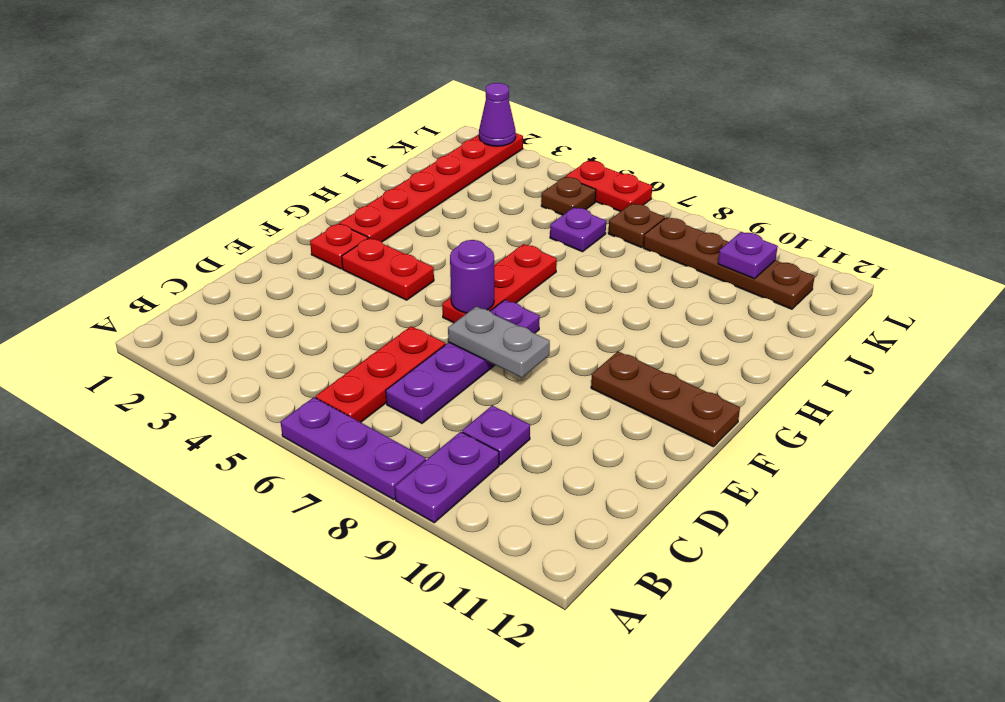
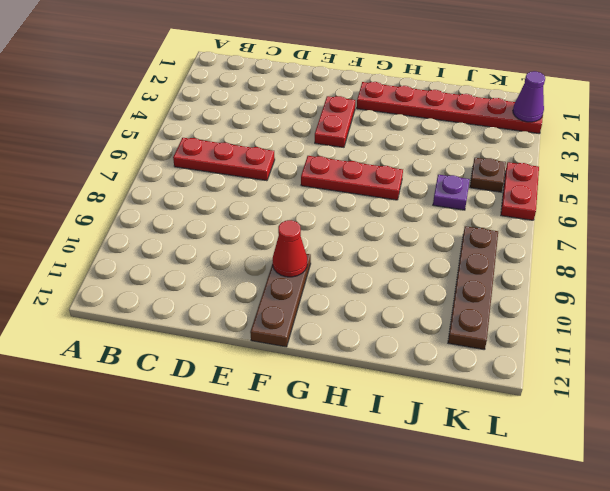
red 1x1 cone [273,220,307,277] -> none
none -> purple 1x3 plate [281,397,426,500]
none -> purple 1x2 plate [395,432,499,523]
none -> purple 1x4 plate [386,300,540,423]

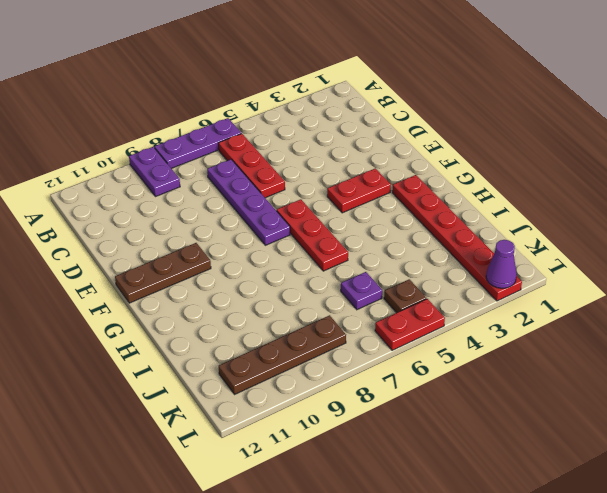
none -> purple 1x1 plate [462,406,530,465]
none -> red 1x1 plate [310,224,368,269]
none -> brown 1x1 plate [608,204,665,247]

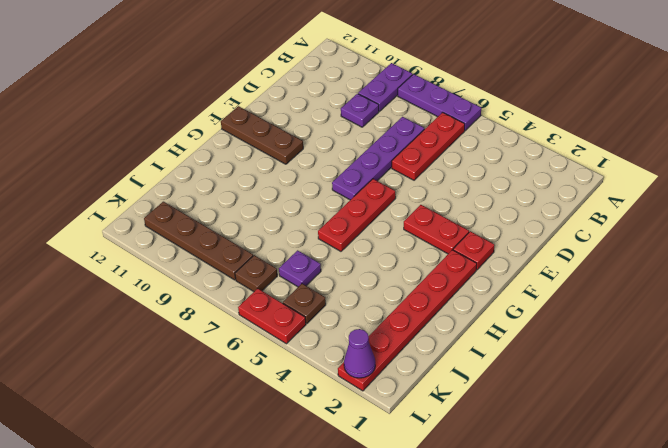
none -> grey 1x2 plate [448,306,550,378]
none -> purple 1x1 round brick [450,240,494,313]
none -> purple 1x1 plate [718,232,778,279]

